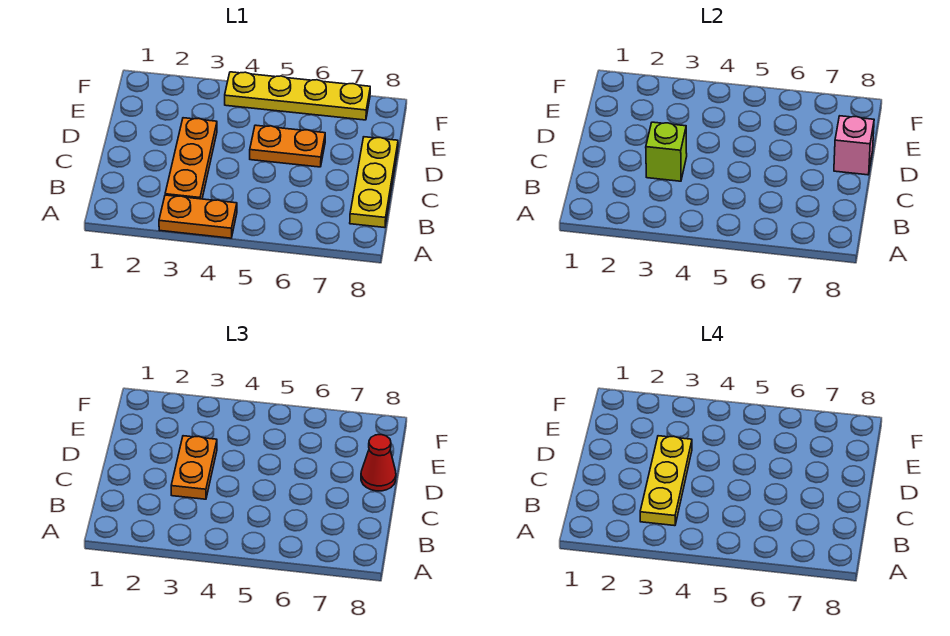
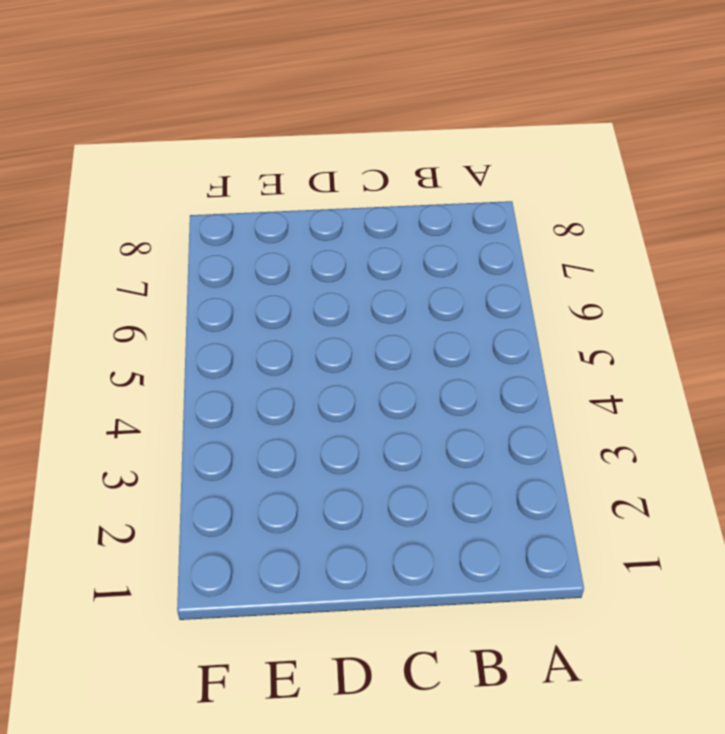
none -> orange 1x2 plate [159,195,237,238]
none -> orange 1x3 plate [165,118,217,199]

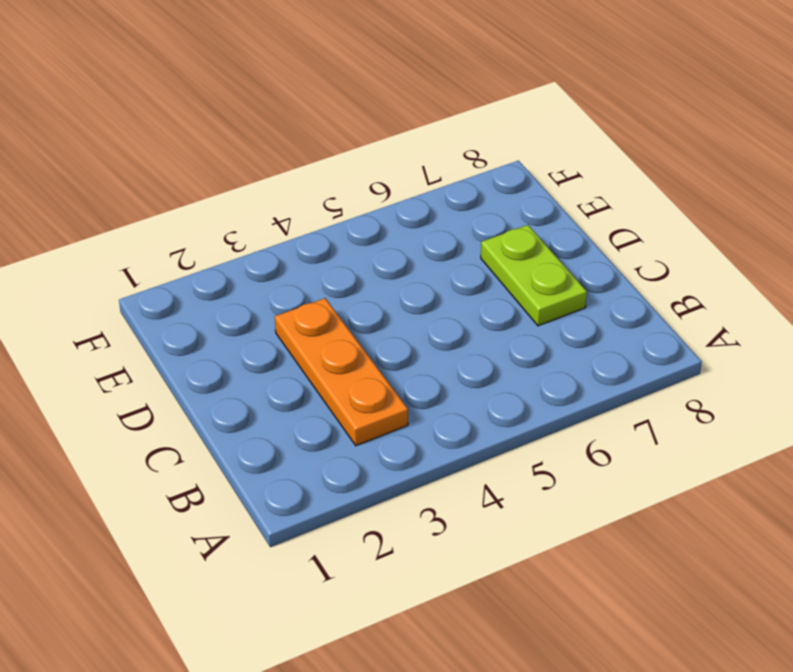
lime 1x2 plate [481,225,587,326] -> none
none -> orange 1x2 plate [159,195,237,238]
none -> yellow 1x3 plate [350,137,398,228]

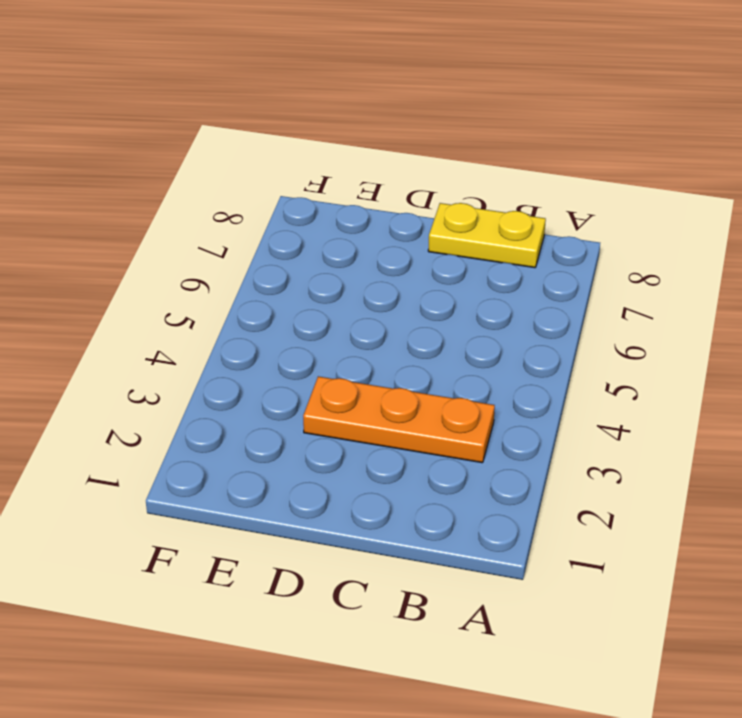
yellow 1x2 plate [428,203,546,268] -> yellow 1x3 plate [350,137,398,228]
none -> orange 1x2 plate [159,195,237,238]
none -> orange 1x2 plate [250,125,325,167]

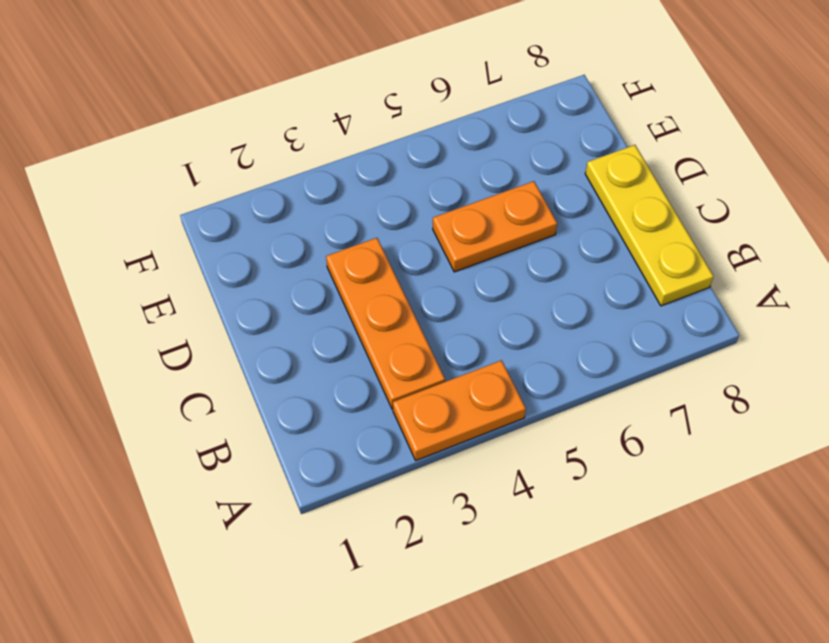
none -> yellow 1x4 plate [225,72,370,120]
none -> lime 1x1 brick [646,122,687,181]

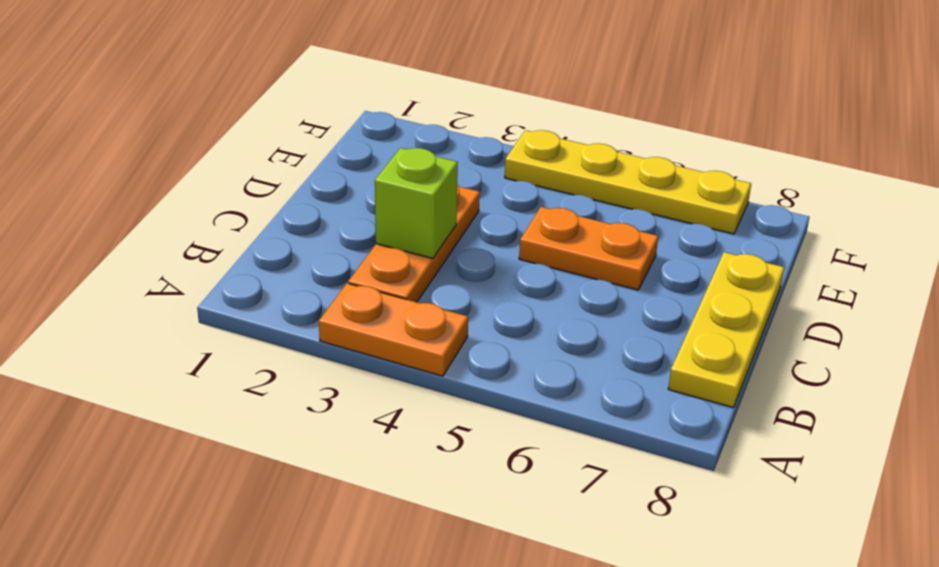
none -> pink 1x1 brick [834,116,874,175]
none -> orange 1x2 plate [171,436,217,499]

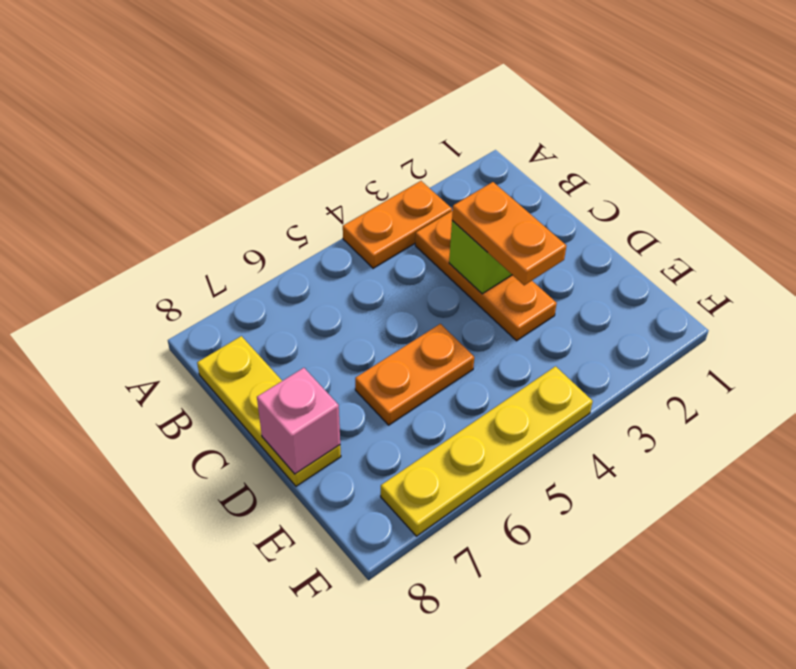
none -> red 1x1 cone [361,435,396,491]
none -> yellow 1x3 plate [640,436,692,526]

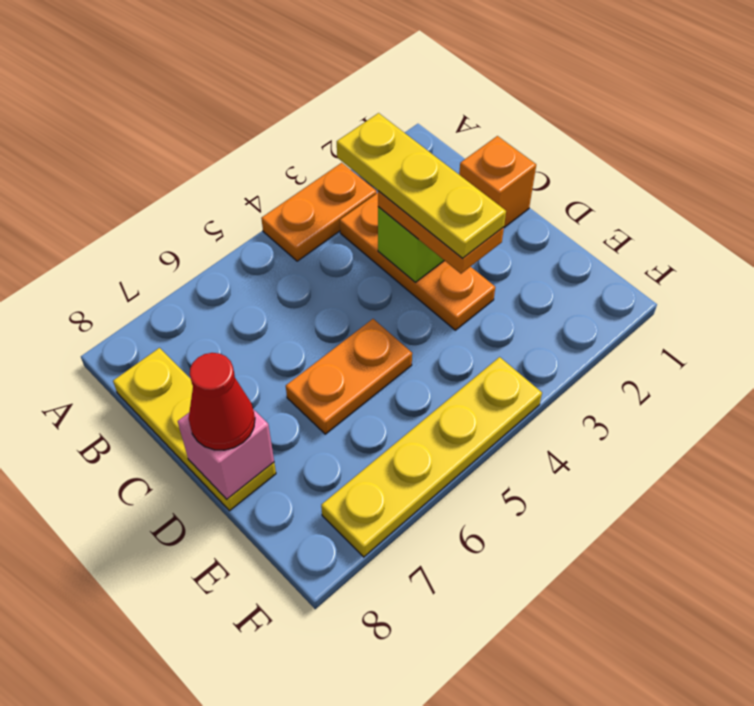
orange 1x1 brick [459,136,536,228] -> none

